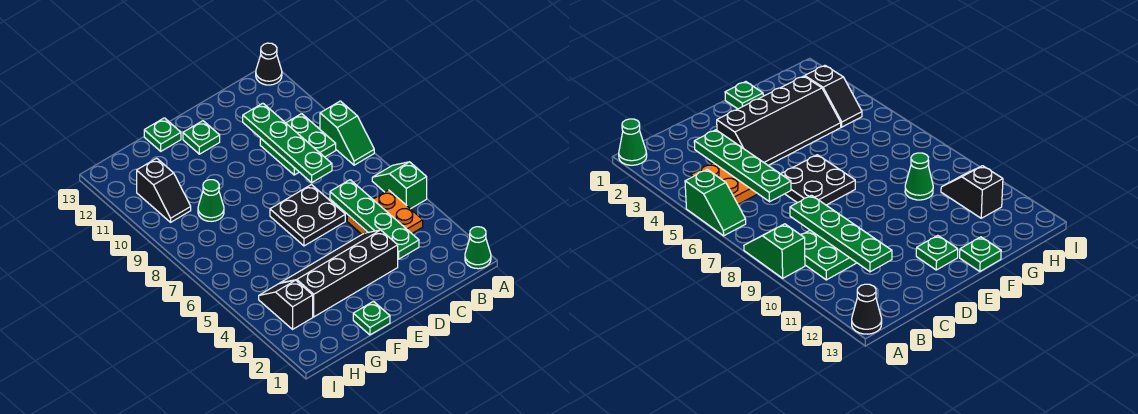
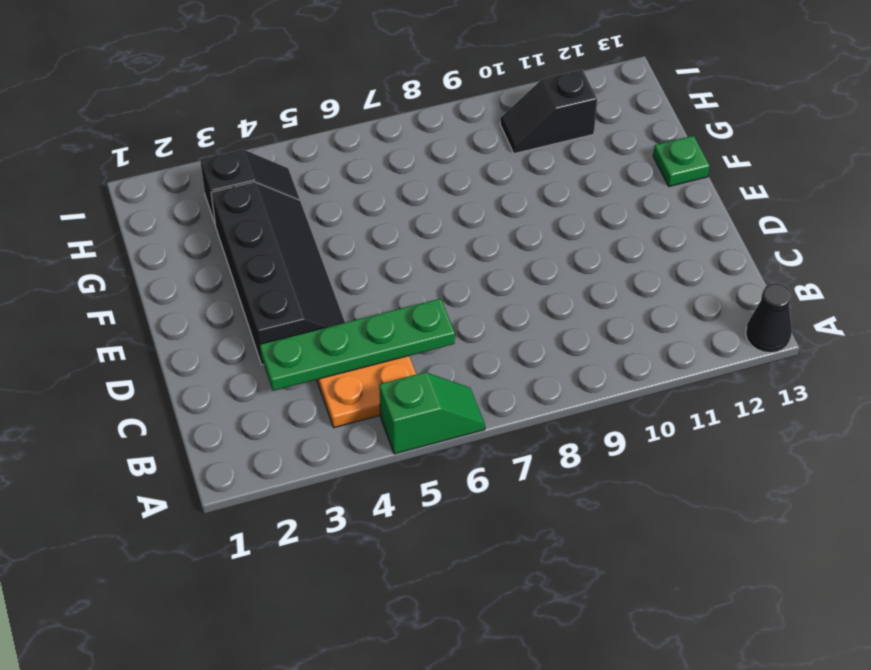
none -> green 1x1 cone [465,227,491,269]
none -> green 1x2 slope [320,101,374,165]
none -> green 2x2 plate [260,114,336,175]

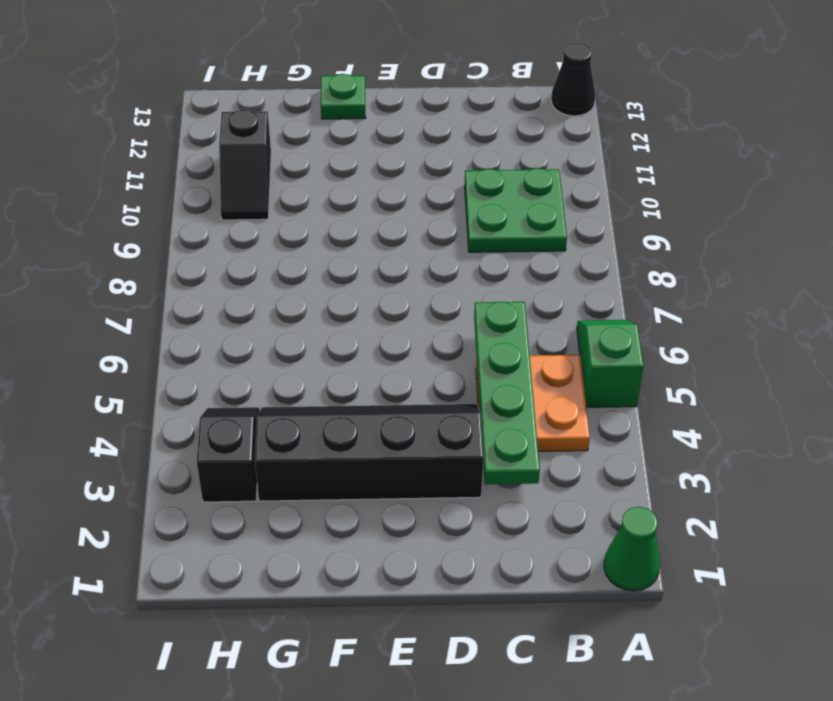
none -> green 1x2 slope [320,101,374,165]
none -> black 2x2 plate [270,185,345,246]
none -> green 1x1 plate [183,121,220,154]

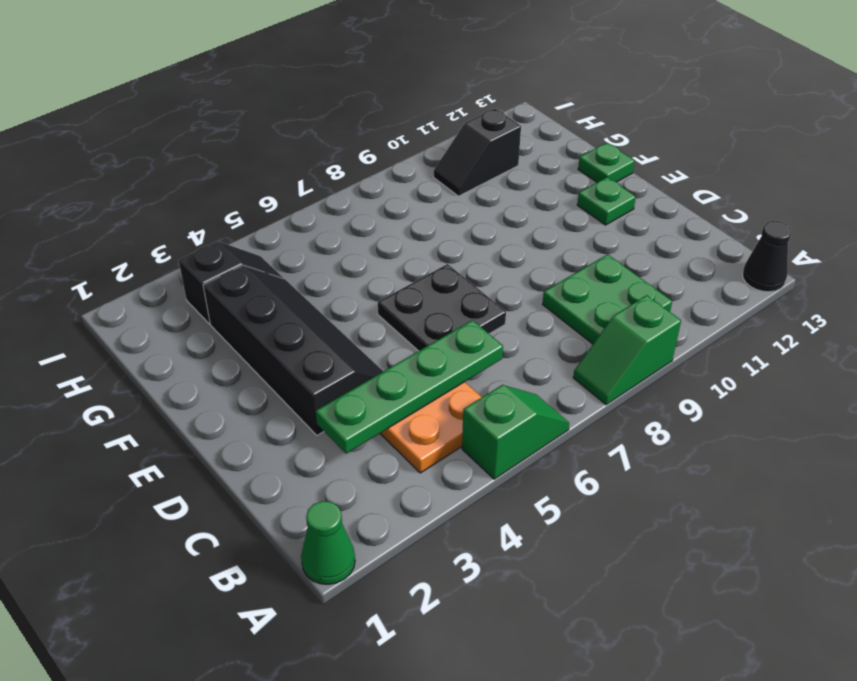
none -> green 1x1 plate [353,301,390,335]
none -> green 1x1 cone [198,180,224,221]
none -> green 1x4 plate [243,103,332,182]

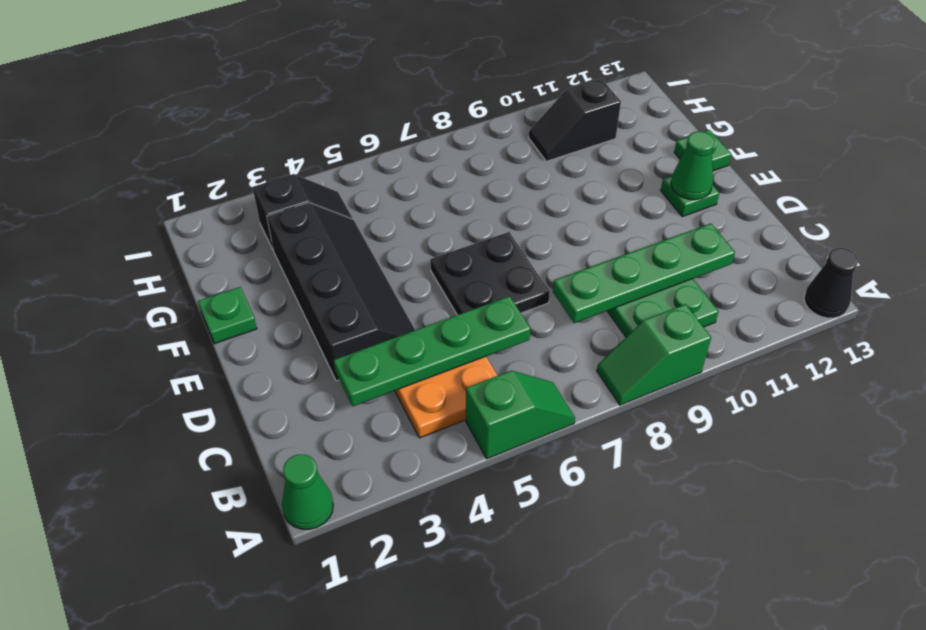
green 1x1 cone [671,131,715,200] -> green 1x1 cone moved to [198,180,224,221]

